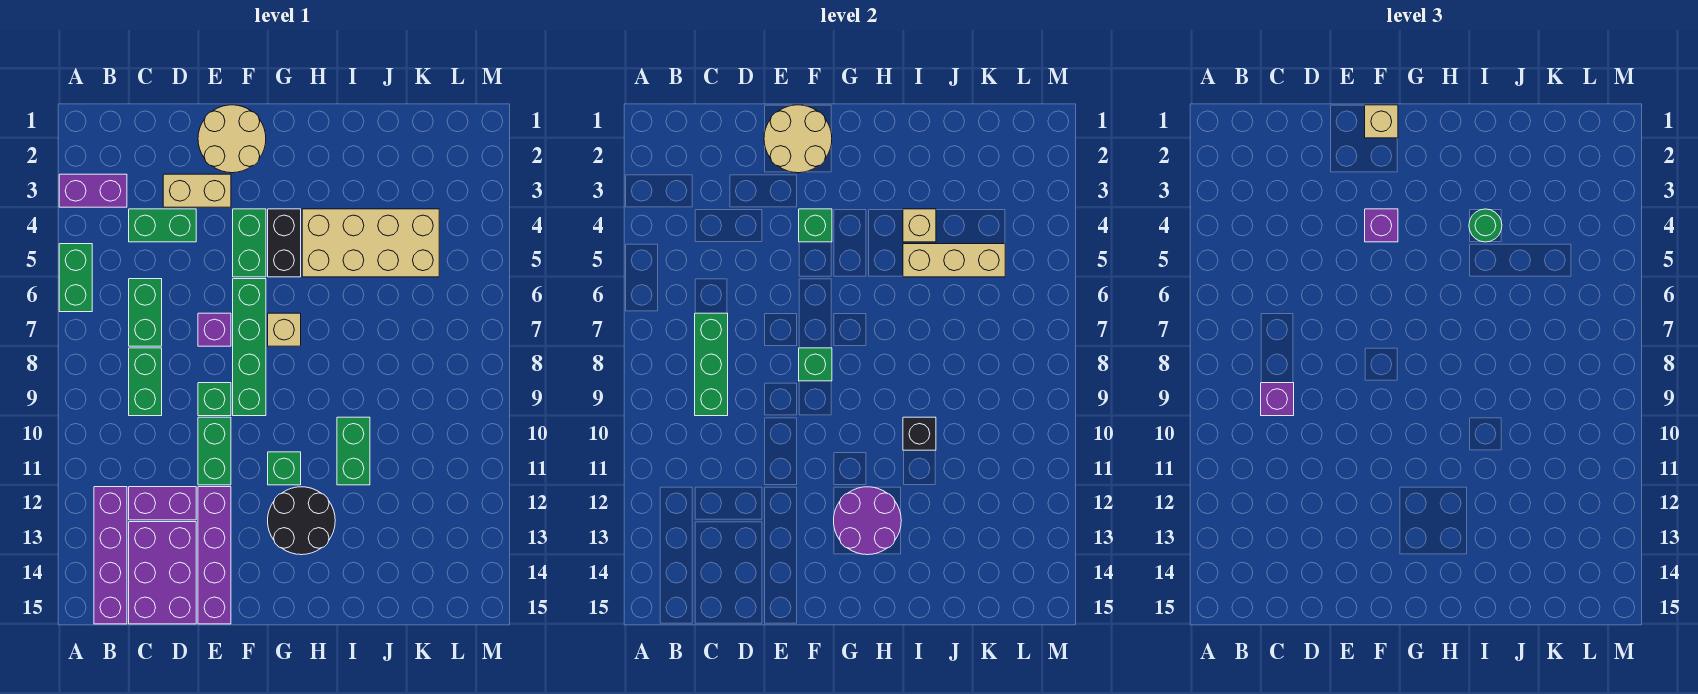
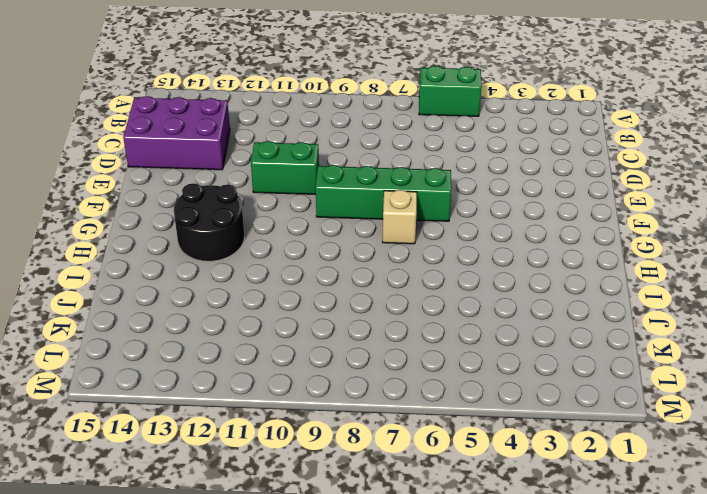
none -> purple 1x2 brick [59,174,127,207]
none -> purple 1x4 brick [94,487,127,624]
none -> green 1x2 brick [129,209,196,242]
none -> green 1x2 brick [129,279,162,346]

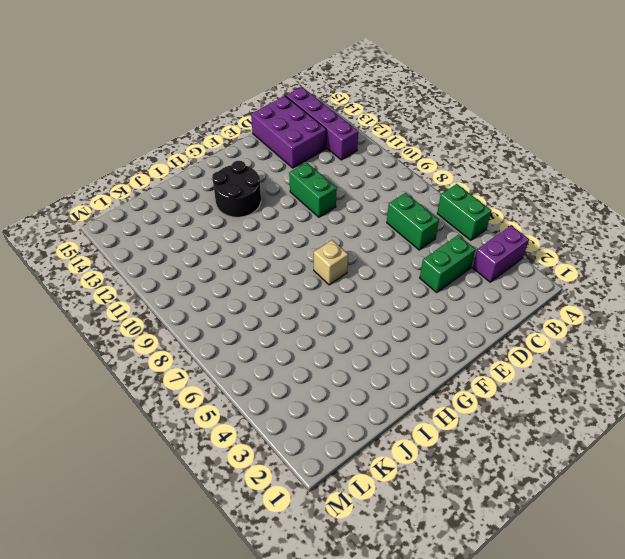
none -> green 1x2 brick [129,348,162,416]
none -> purple 1x2 brick [129,487,196,520]
none -> tan 1x2 brick [163,174,231,207]
none -> tan 2x2 round brick [198,105,266,173]

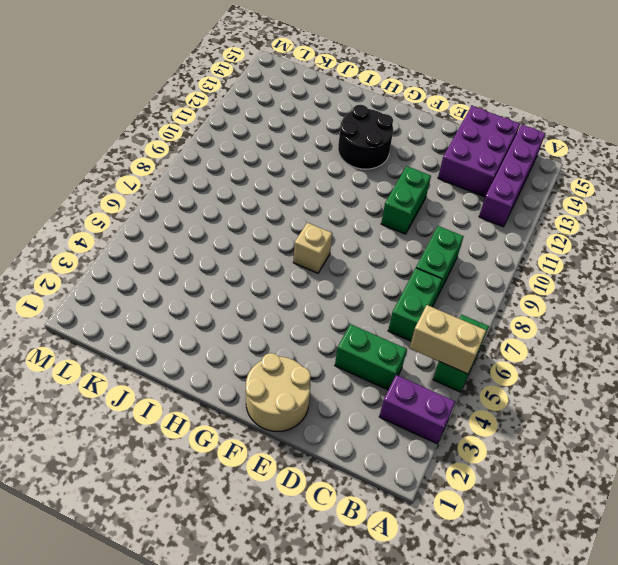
tan 1x2 brick [409,305,486,374] -> tan 1x2 brick moved to [163,174,231,207]
none -> purple 1x2 brick [129,487,196,520]
none -> purple 1x1 brick [198,313,231,346]
none -> green 1x1 brick [198,383,231,416]
none -> purple 1x4 brick [198,487,231,624]

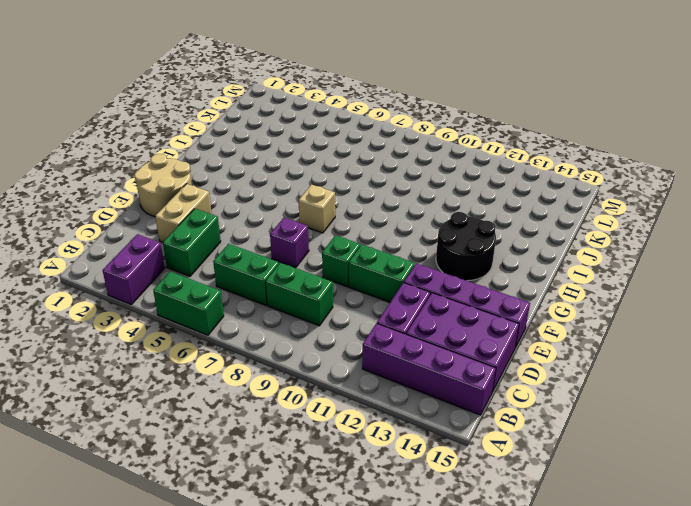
none -> green 1x2 brick [233,209,266,277]
none -> green 1x4 brick [233,279,266,416]
none -> black 1x2 brick [268,209,301,277]
none -> green 1x1 brick [268,452,301,485]

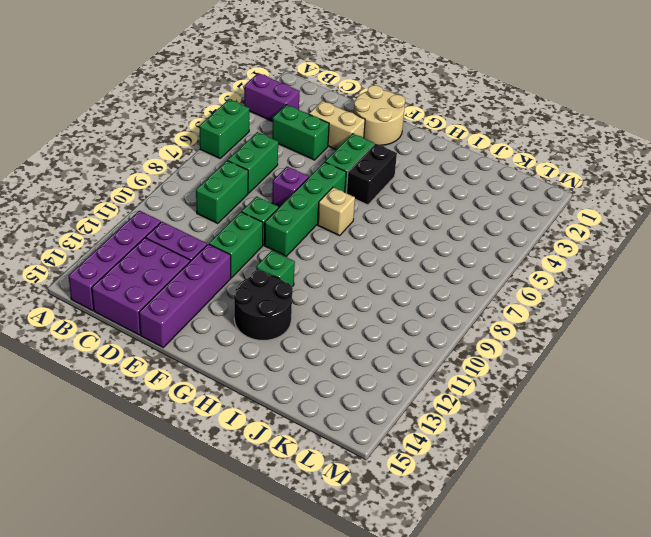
none -> tan 2x4 brick [302,209,439,277]
none -> green 1x2 brick [337,417,370,485]
none -> green 1x3 brick [695,313,728,416]
none -> tan 2x2 round brick [764,105,832,173]

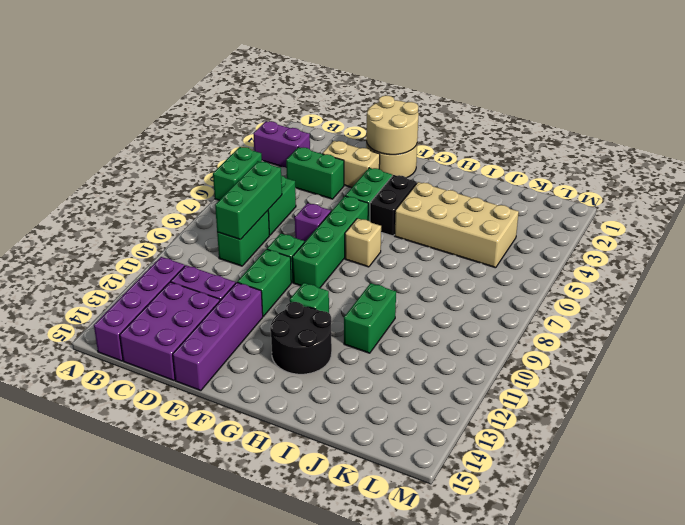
none -> green 1x1 brick [799,209,832,242]
none -> green 1x1 brick [799,348,832,381]
none -> purple 2x2 round brick [834,487,901,555]
none -> tan 1x1 brick [903,209,936,242]

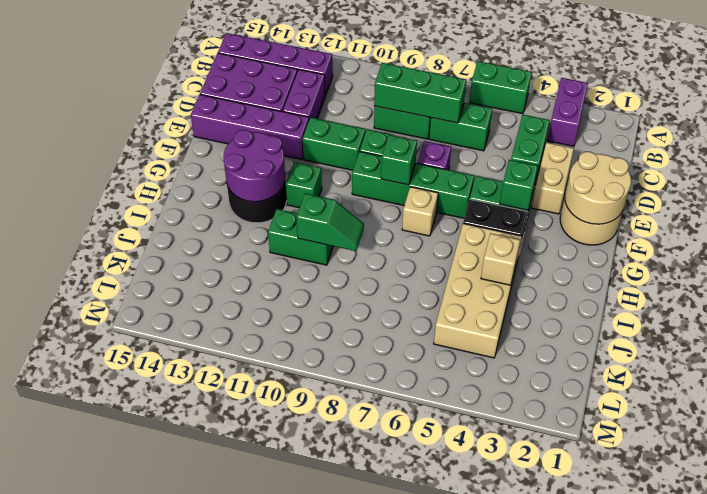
green 1x2 slope [296,193,364,251] -> black 1x1 brick [903,417,936,450]
none -> tan 1x3 brick [903,244,1005,277]
none -> purple 1x1 brick [1261,383,1294,416]
none -> tan 1x1 brick [1365,105,1398,138]
none -> purple 1x1 brick [1365,209,1398,242]

